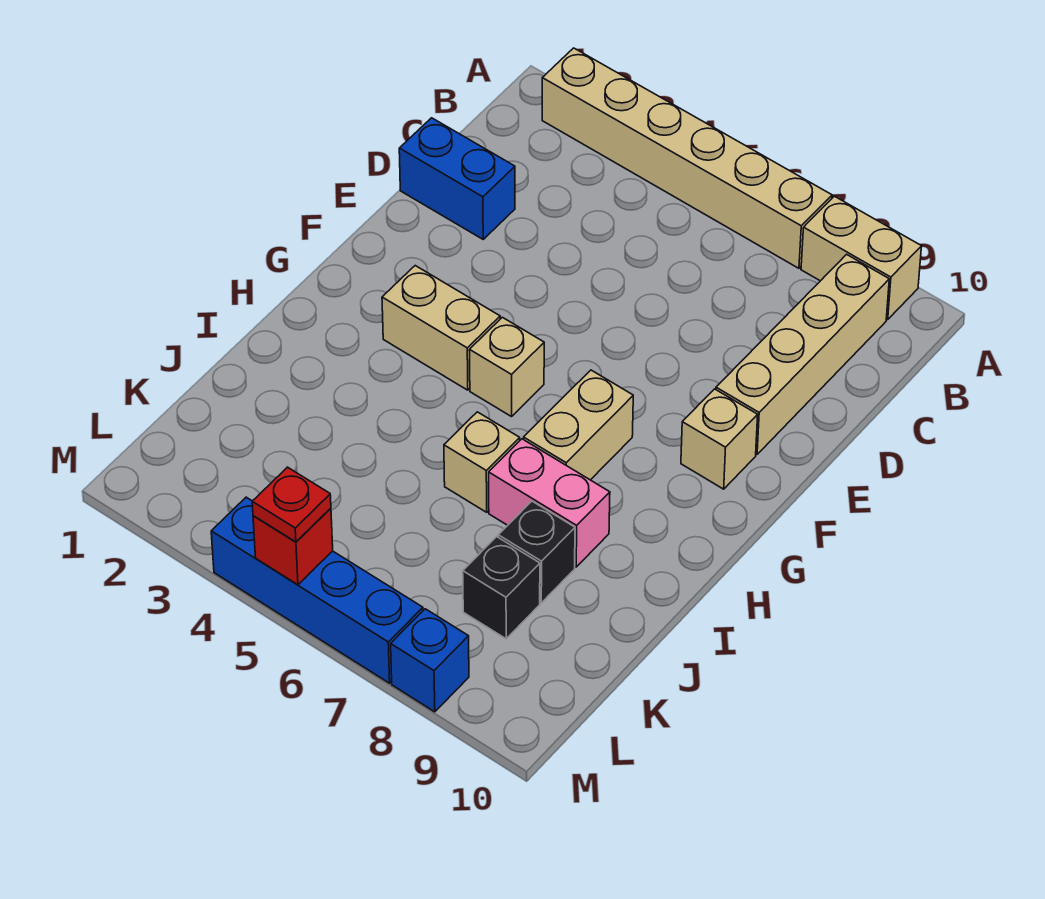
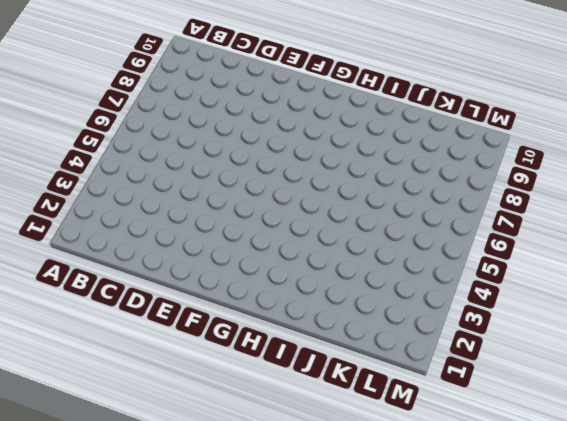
none -> tan 1x6 brick [542,48,832,268]
none -> tan 1x2 brick [801,196,922,319]
none -> tan 1x4 brick [716,254,889,454]

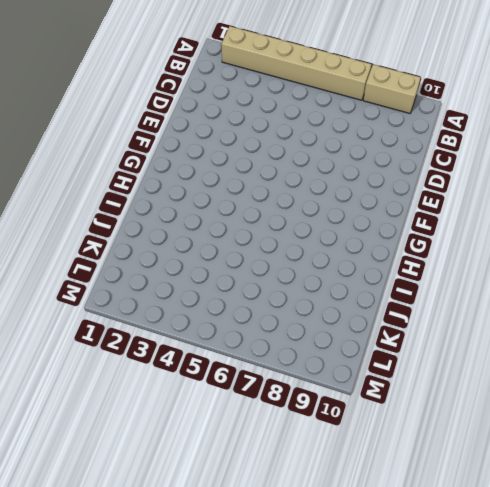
none -> tan 1x4 brick [716,254,889,454]
none -> blue 1x2 brick [399,118,515,239]
none -> tan 1x1 brick [681,389,758,489]

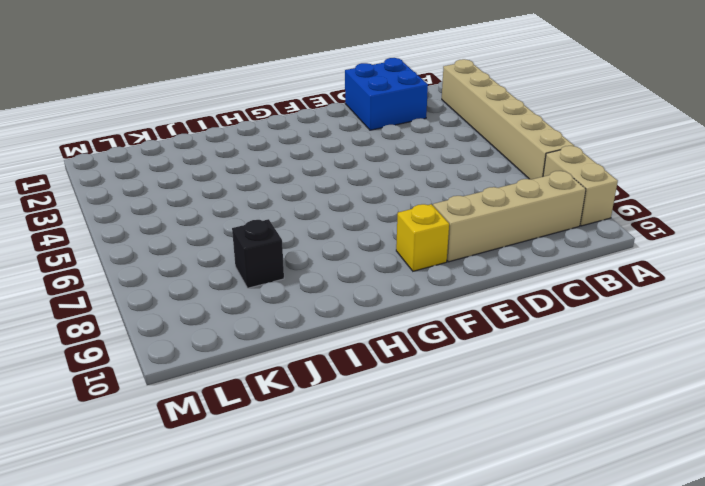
blue 2x2 brick [345,58,428,130] -> blue 1x2 brick [399,118,515,239]
yellow 1x1 brick [396,204,449,271] -> tan 1x1 brick [681,389,758,489]
none -> tan 1x2 brick [382,266,500,390]
none -> tan 1x1 brick [469,317,544,417]
none -> tan 1x2 brick [524,370,633,480]

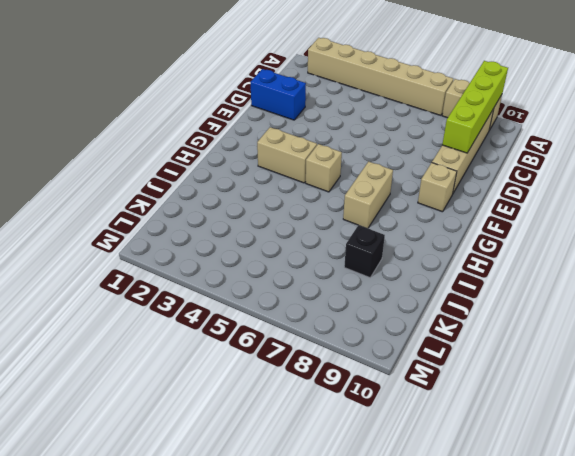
lime 1x4 brick [442,61,508,153] -> none
none -> tan 1x1 brick [444,412,520,512]
none -> pink 1x2 brick [489,439,610,567]
none -> black 1x1 brick [463,537,540,639]

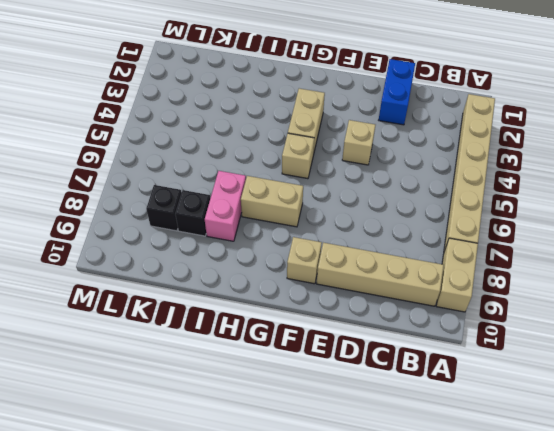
tan 1x1 brick [342,120,375,165] -> tan 1x1 brick moved to [444,412,520,512]
none -> blue 1x4 brick [211,497,423,683]
none -> blue 1x1 brick [391,609,469,712]
none -> red 1x1 brick [253,508,333,585]

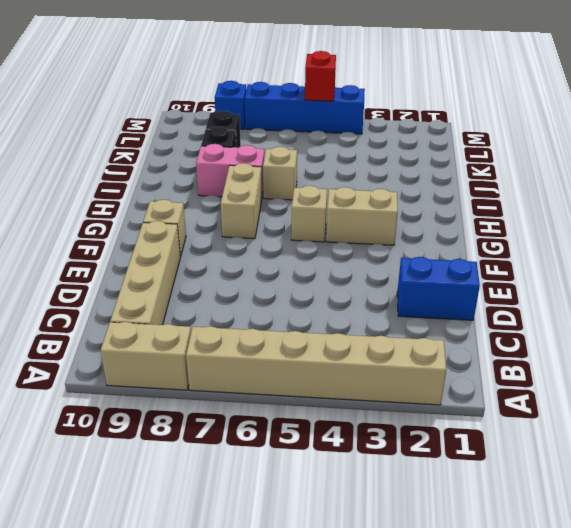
none -> red 1x1 plate [252,467,331,542]

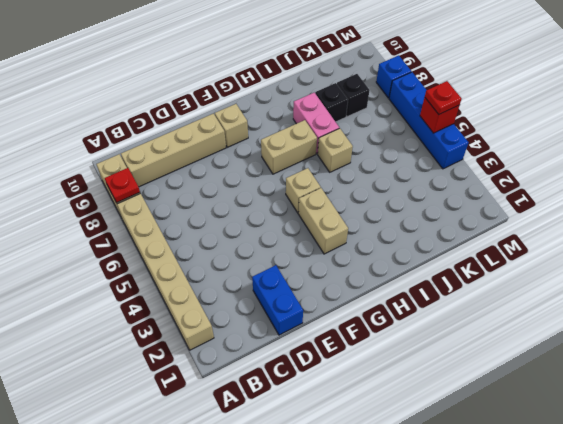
red 1x1 plate [105,168,140,203] -> none

